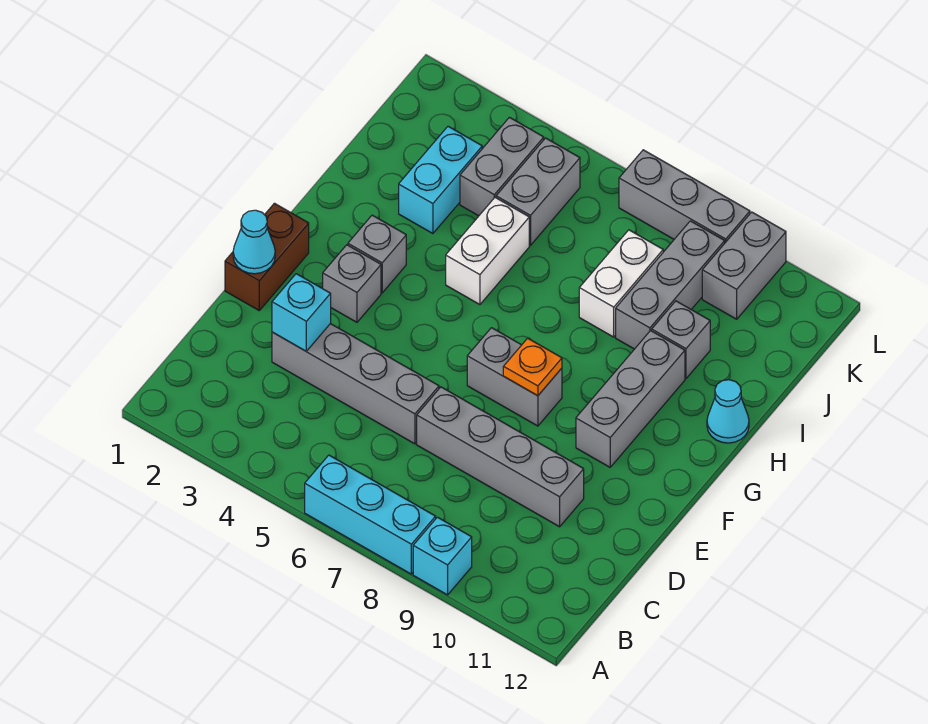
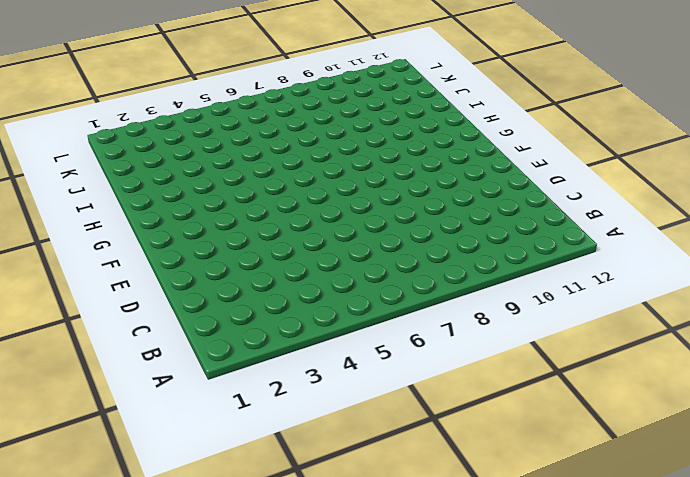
none -> cyan 1x3 brick [305,455,436,574]
none -> cyan 1x1 brick [413,517,472,595]
none -> grey 1x4 brick [272,324,439,444]

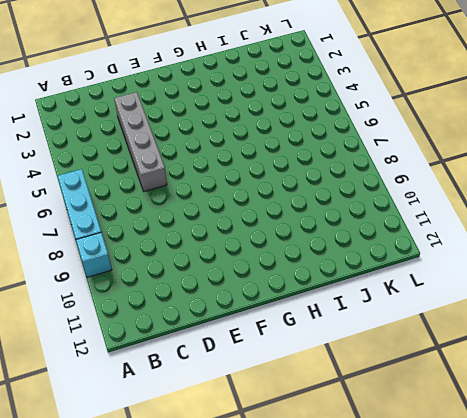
none -> grey 1x4 brick [417,387,584,527]
none -> brown 1x2 brick [225,203,309,310]
none -> grey 1x1 brick [323,245,381,322]

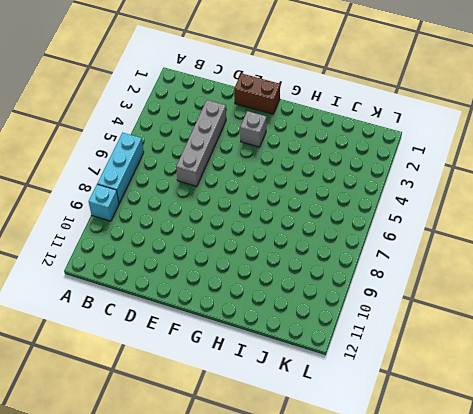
none -> grey 1x4 brick [417,387,584,527]
none -> grey 1x2 brick [467,328,562,426]
none -> grey 1x3 brick [576,331,685,467]

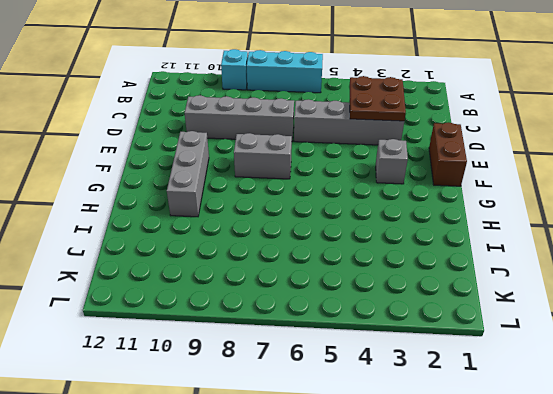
brown 2x2 plate [350,76,406,121] -> cyan 1x1 brick [272,274,331,351]
none -> grey 1x1 brick [348,215,406,293]
none -> white 1x2 brick [446,198,529,305]
none -> cyan 1x1 cone [707,380,749,443]

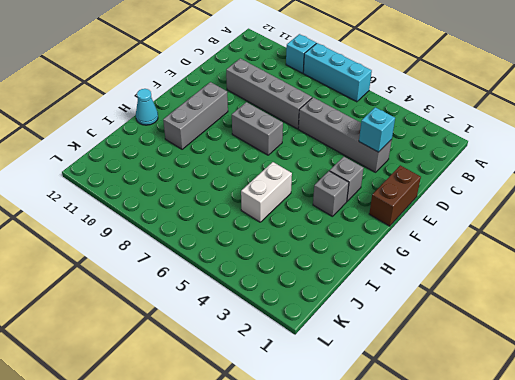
none -> cyan 1x2 brick [399,126,482,234]
none -> white 1x2 brick [579,230,663,337]
none -> grey 1x3 brick [616,221,725,349]

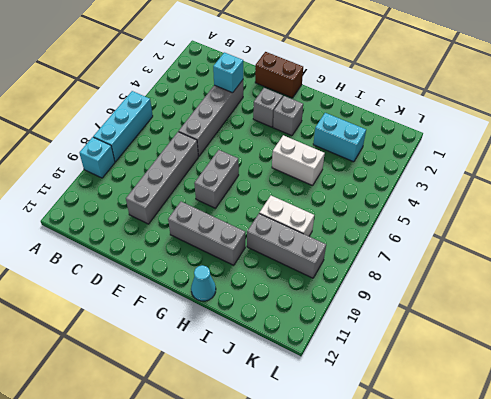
none -> grey 1x1 brick [652,301,710,378]
none -> grey 1x2 brick [460,117,544,216]
none -> grey 1x2 brick [496,138,580,245]

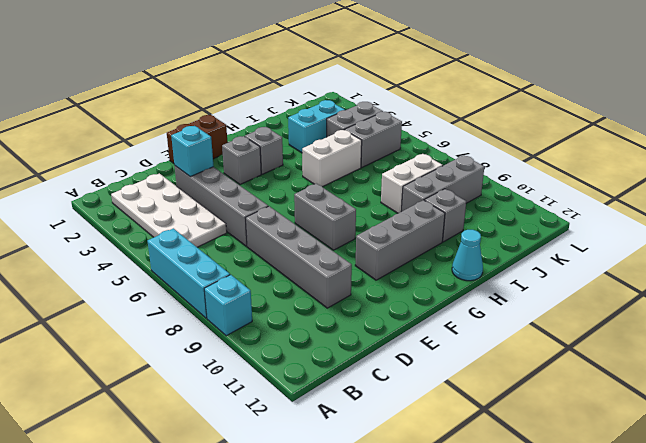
white 2x4 plate [111,173,227,247] -> none
none -> grey 1x2 brick [702,212,786,319]
none -> grey 1x3 brick [619,150,750,243]
none -> cyan 1x1 cone [233,210,275,274]

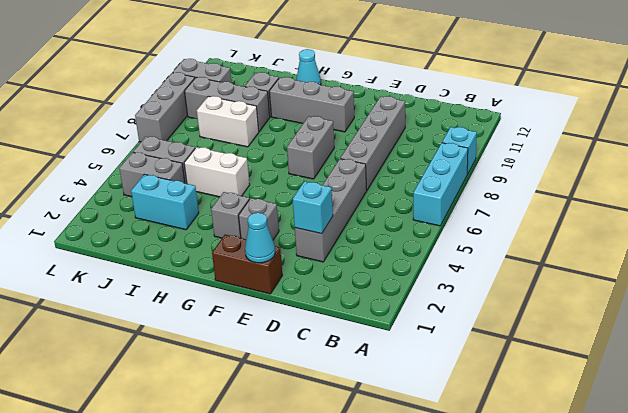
none -> orange 1x1 plate [503,338,562,396]

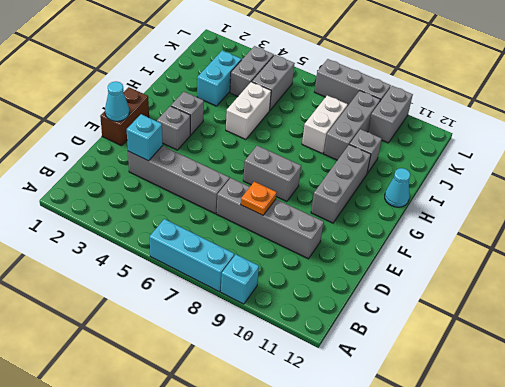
orange 1x1 plate [241,182,277,215] -> orange 1x1 plate moved to [503,338,562,396]

